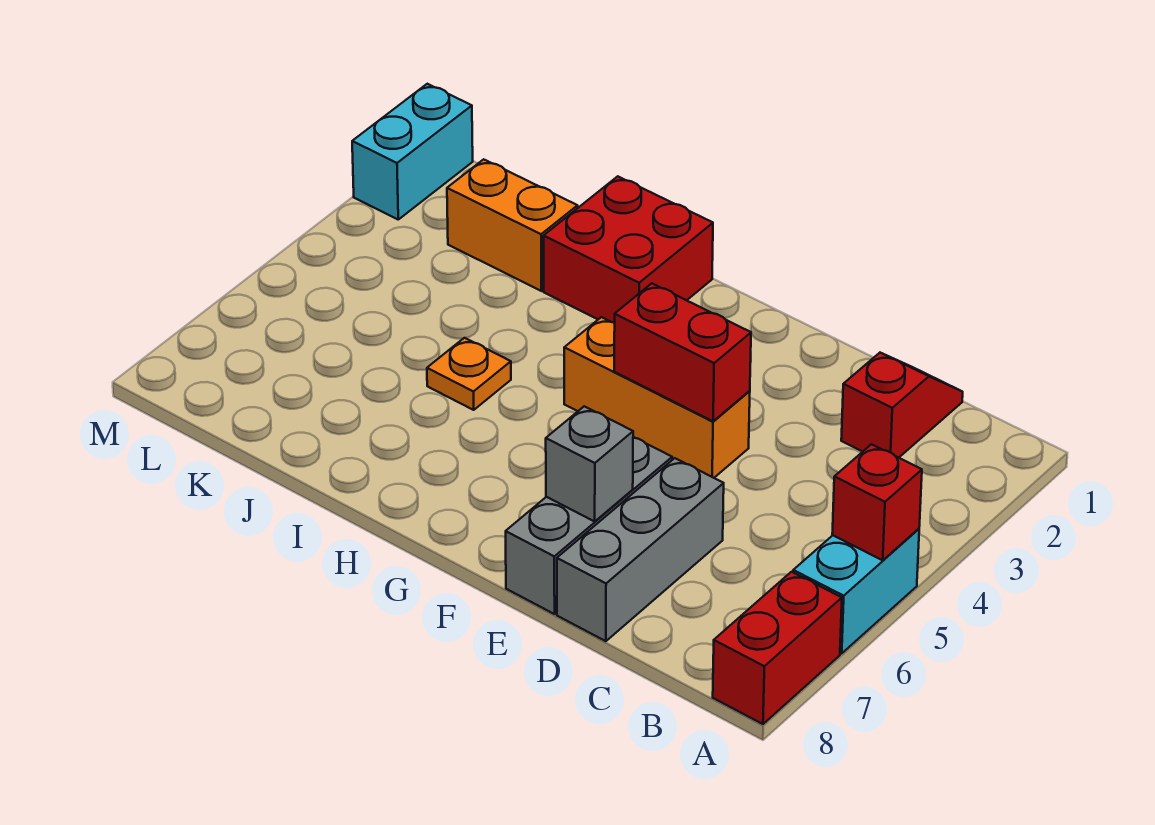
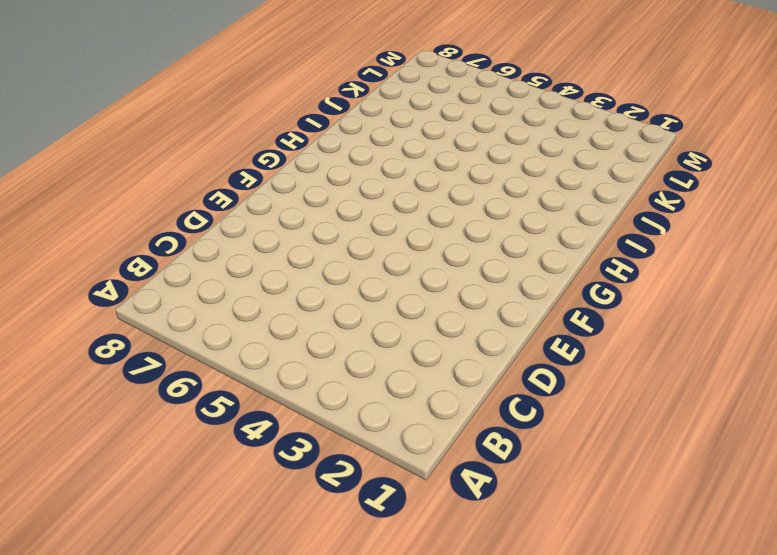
none -> cyan 1x2 brick [793,529,919,653]
none -> red 1x2 brick [713,572,842,724]
none -> red 1x2 slope [841,353,963,458]

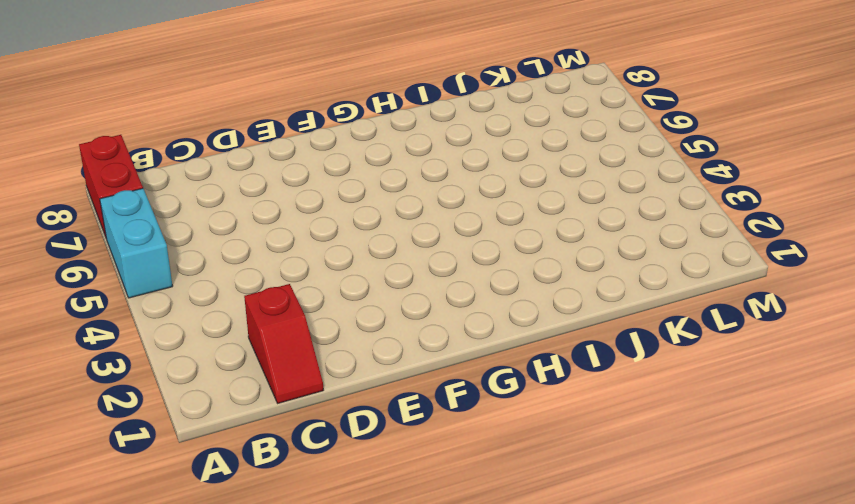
none -> grey 1x3 brick [557,458,724,641]
none -> orange 1x3 brick [564,317,750,478]
none -> grey 1x3 brick [506,437,672,614]

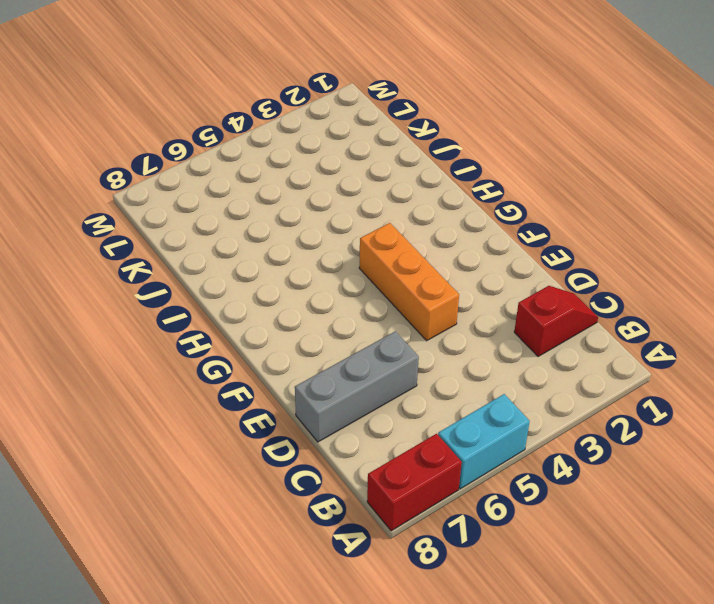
none -> grey 1x3 brick [506,437,672,614]
none -> red 2x2 brick [544,176,713,323]
none -> orange 1x1 plate [427,338,511,410]

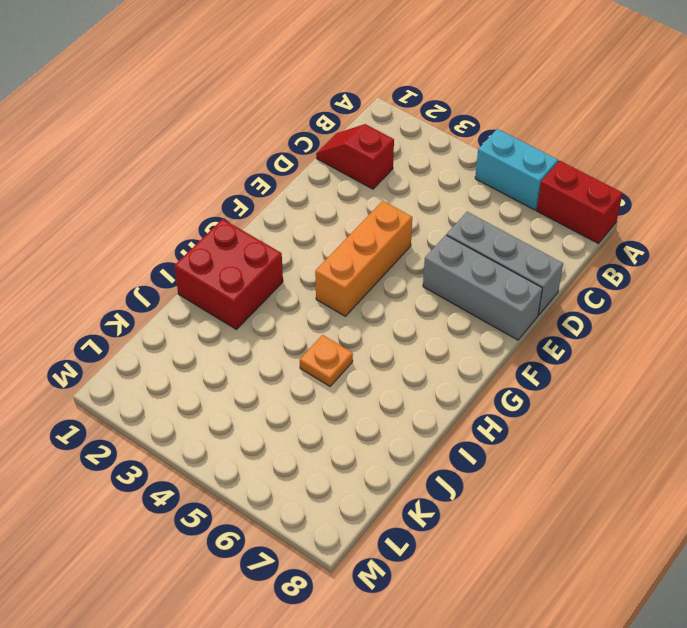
none -> orange 1x2 brick [447,159,578,291]
none -> cyan 1x2 brick [352,84,473,219]
none -> red 1x1 brick [832,444,922,560]

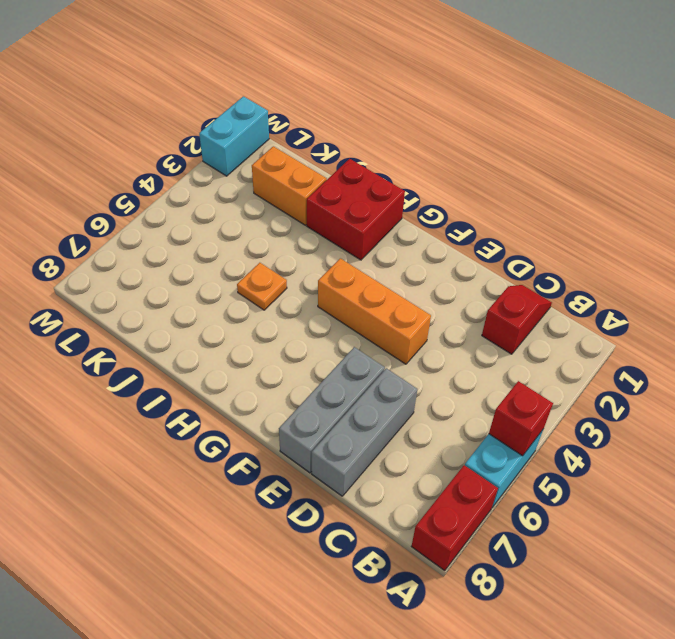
none -> red 1x2 brick [614,283,751,421]
none -> grey 1x1 brick [546,406,633,521]

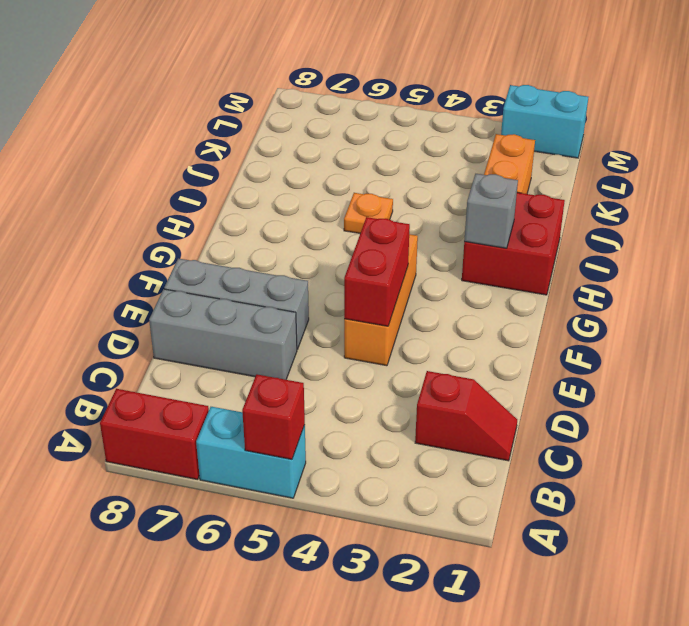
grey 1x1 brick [464,174,518,248] -> grey 1x1 brick moved to [546,406,633,521]

